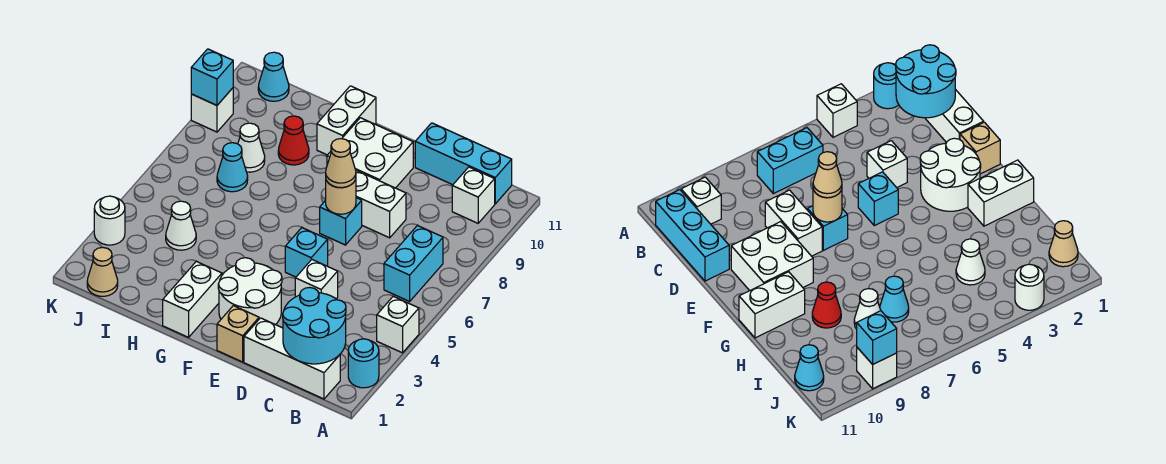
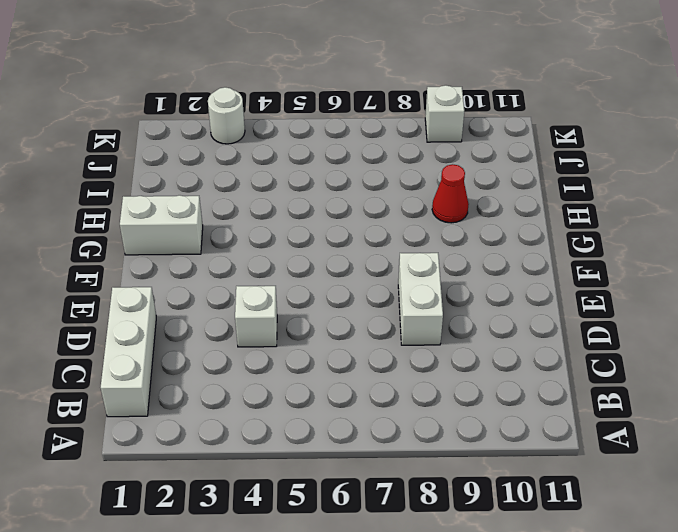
none -> cyan 1x1 round brick [348,339,379,388]
none -> white 1x1 brick [377,296,419,353]
none -> cyan 1x2 brick [384,225,443,301]

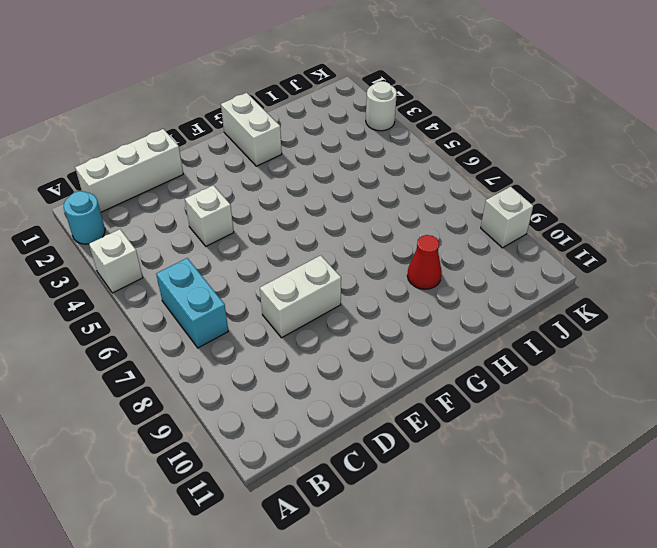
none -> white 1x1 brick [452,167,495,223]
none -> cyan 1x3 brick [415,123,512,204]
none -> tan 1x1 brick [217,306,259,362]

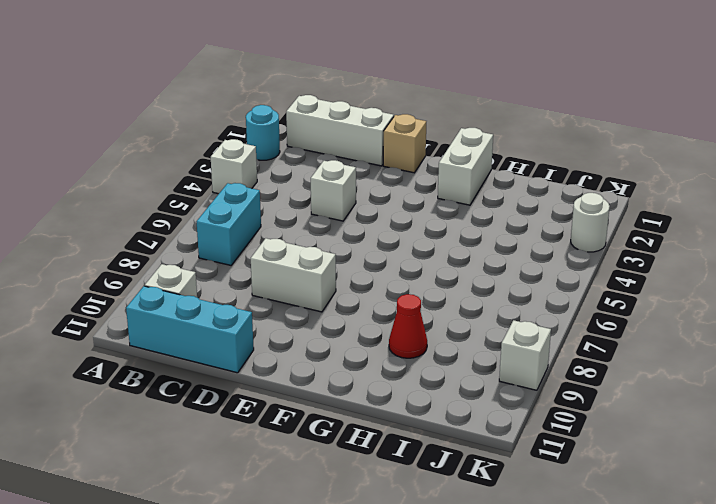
none -> white 2x2 round brick [218,258,282,325]
none -> cyan 1x1 brick [285,228,328,277]
none -> cyan 1x1 brick [320,198,362,245]

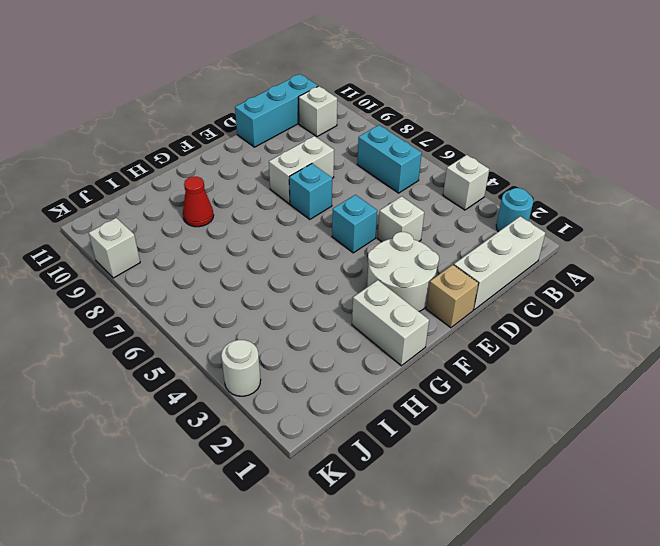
none -> white 2x2 brick [327,118,413,188]
none -> white 1x2 brick [317,86,376,155]
none -> white 1x1 cone [166,201,196,250]

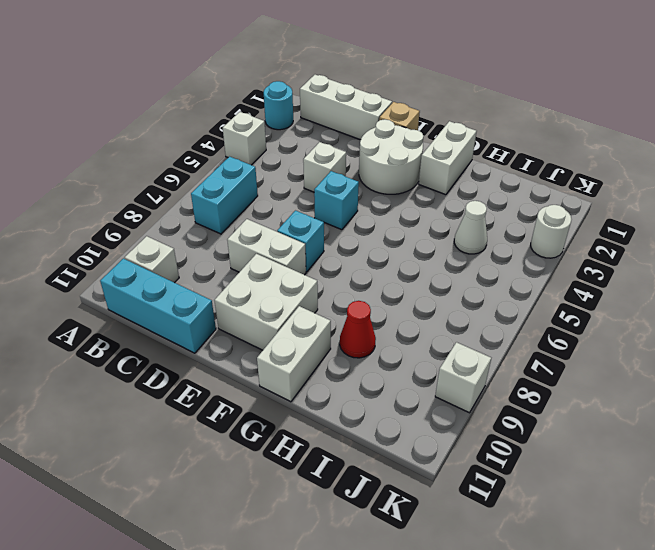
none -> cyan 1x1 cone [217,143,248,192]
none -> white 1x1 cone [238,123,265,172]
none -> tan 1x1 cone [87,247,118,296]

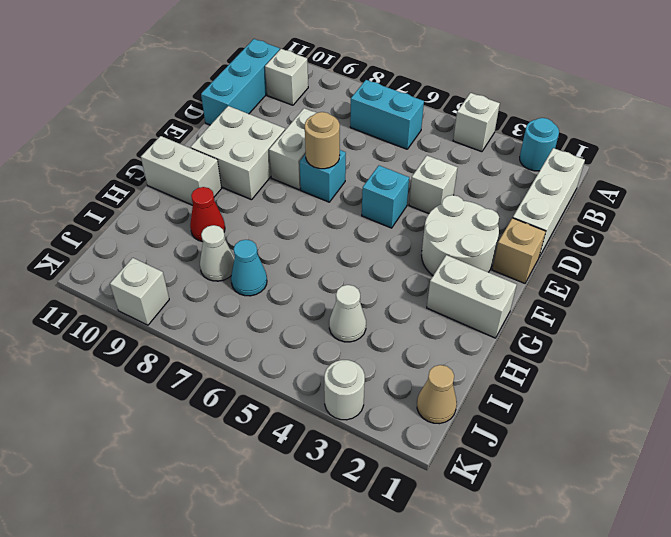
none -> cyan 1x1 cone [258,52,289,101]
none -> cyan 2x2 round brick [283,287,346,364]
none -> cyan 1x1 brick [191,49,233,105]

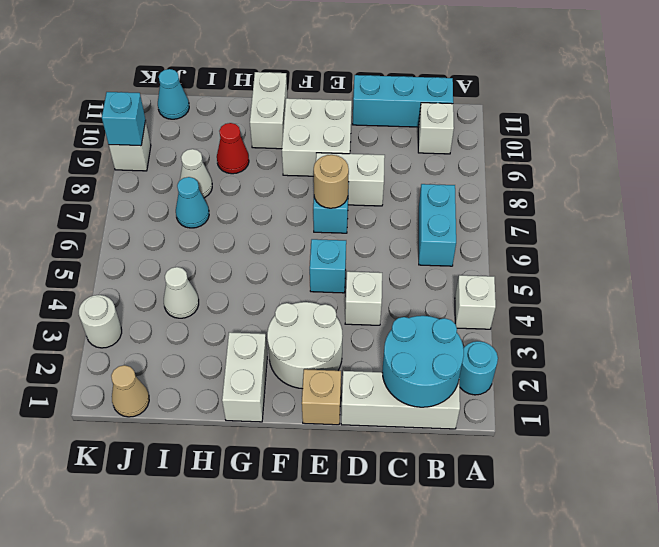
none -> tan 1x1 cone [326,139,356,188]

